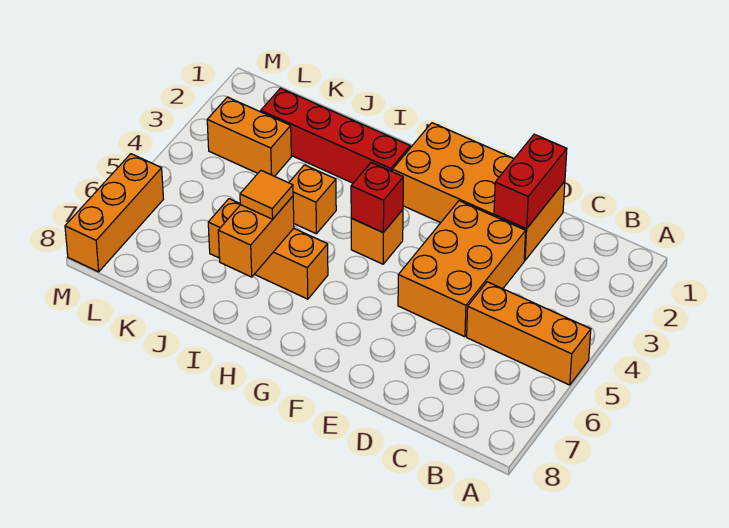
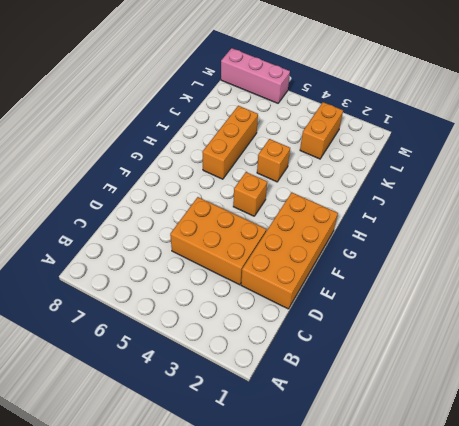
pink 1x3 brick [221,48,290,103] -> orange 1x3 brick [65,154,163,272]
none -> orange 1x3 brick [467,282,591,385]
none -> red 1x4 brick [261,88,410,183]
none -> red 1x2 brick [494,134,567,229]

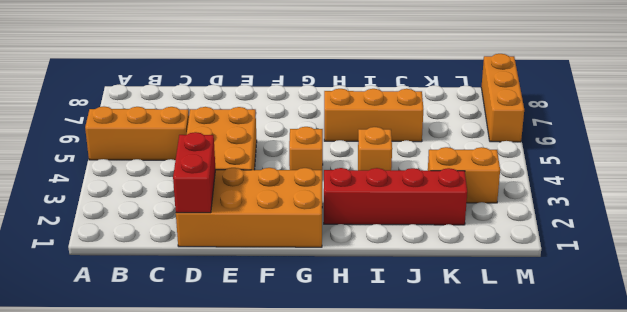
none -> red 1x1 brick [351,162,403,232]
none -> orange 1x2 brick [218,196,294,277]
none -> orange 1x1 tile [240,170,293,219]

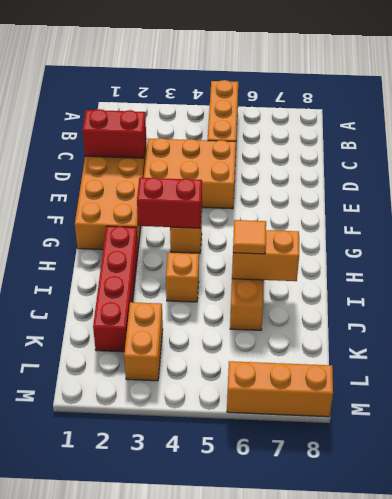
red 1x2 brick [137,178,202,228] -> red 1x1 brick [351,162,403,232]

